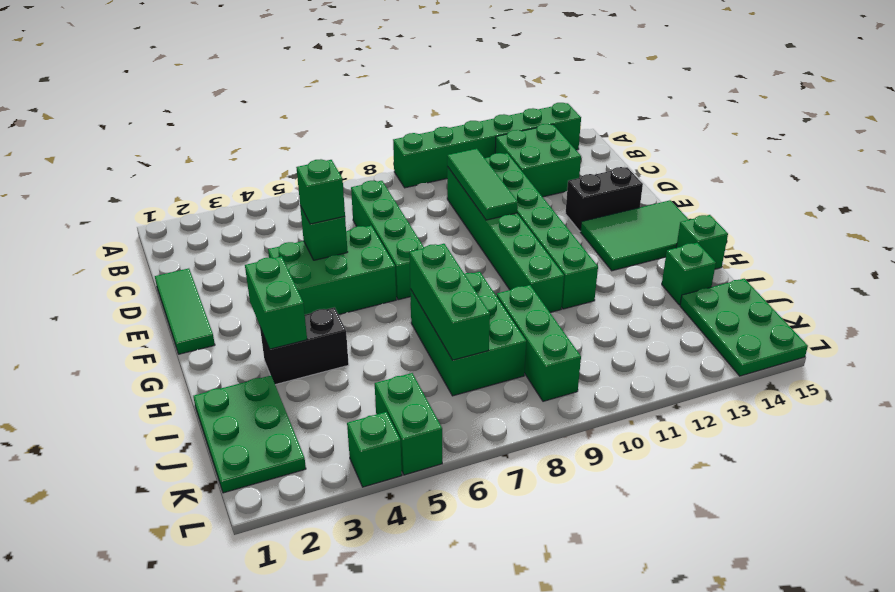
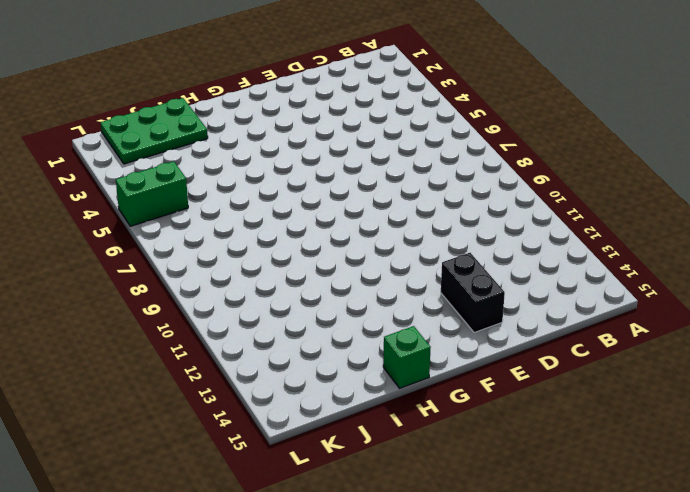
none -> green 1x6 brick [393,103,581,188]
none -> green 2x2 brick [495,124,581,197]
none -> green 1x4 brick [351,181,424,300]

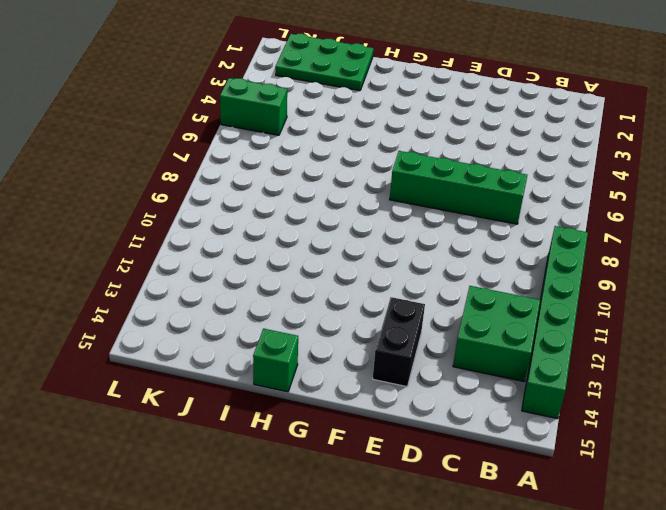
none -> green 1x6 brick [447,167,564,312]
none -> green 1x6 brick [485,153,598,309]
none -> green 1x3 tile [155,268,215,354]

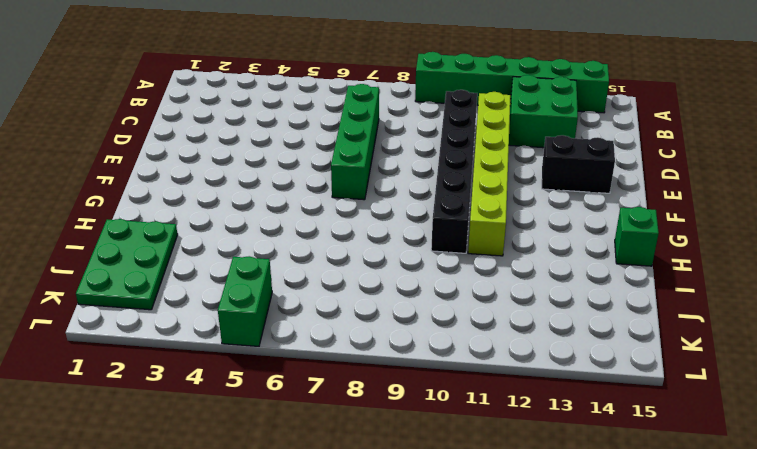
black 1x6 brick [431,90,477,253] -> green 1x6 brick [447,167,564,312]
lime 1x6 brick [468,92,511,256] -> green 1x6 brick [485,153,598,309]
none -> green 1x3 tile [155,268,215,354]
none -> green 2x3 brick [268,226,396,315]
none -> green 2x3 tile [580,200,689,271]

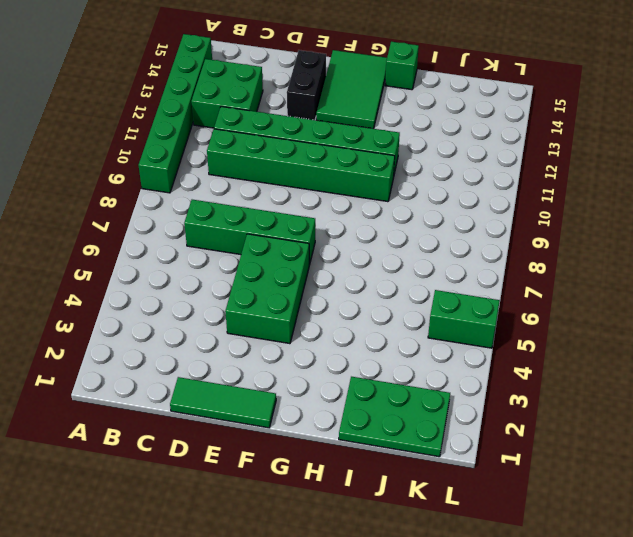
none -> black 1x2 brick [260,307,349,385]
none -> green 2x3 brick [410,272,526,396]
none -> green 1x3 brick [497,285,581,401]

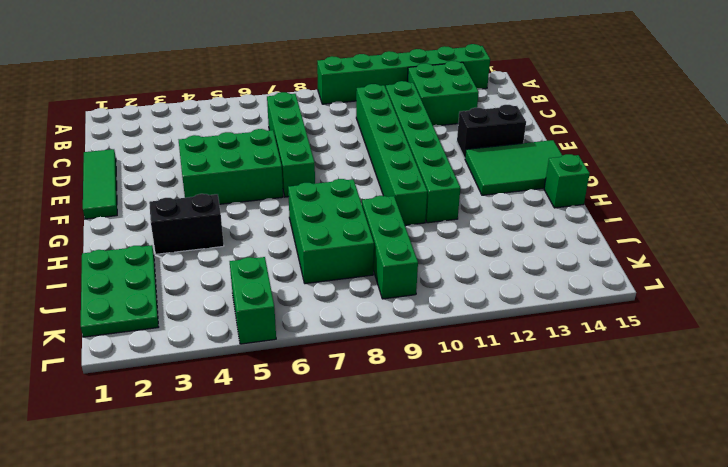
none -> green 1x1 brick [662,243,716,305]
none -> green 2x3 plate [680,279,808,376]
none -> green 1x1 brick [347,412,402,487]

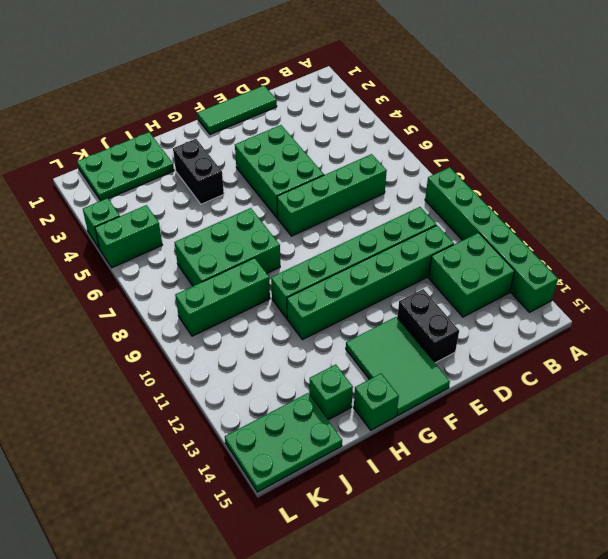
none -> green 1x3 tile [447,149,518,220]
none -> green 1x1 brick [300,206,348,260]
none -> green 1x2 brick [245,256,307,349]

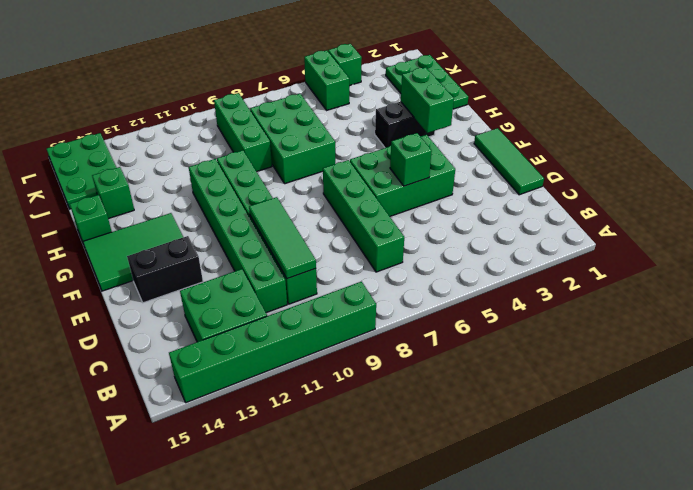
none -> green 1x3 brick [409,244,490,360]
none -> green 1x1 brick [296,159,345,224]

